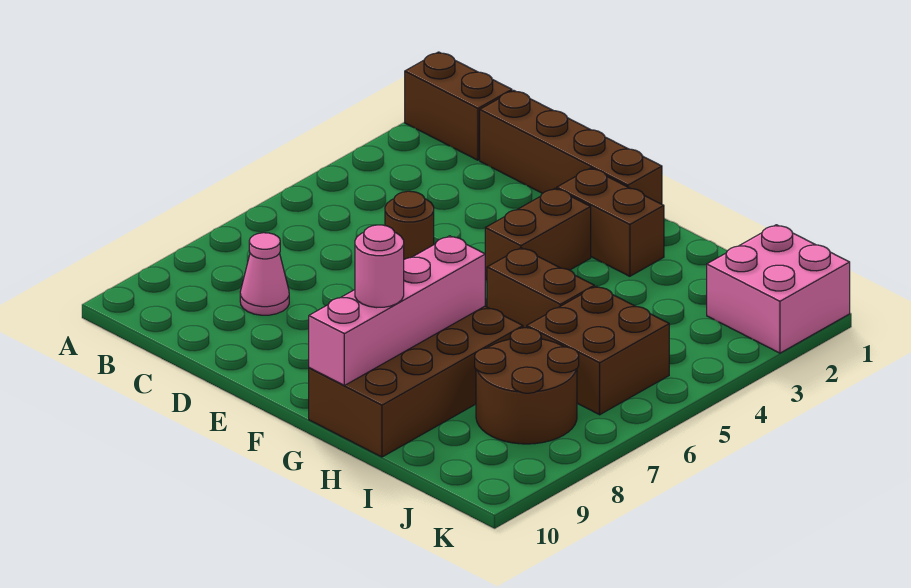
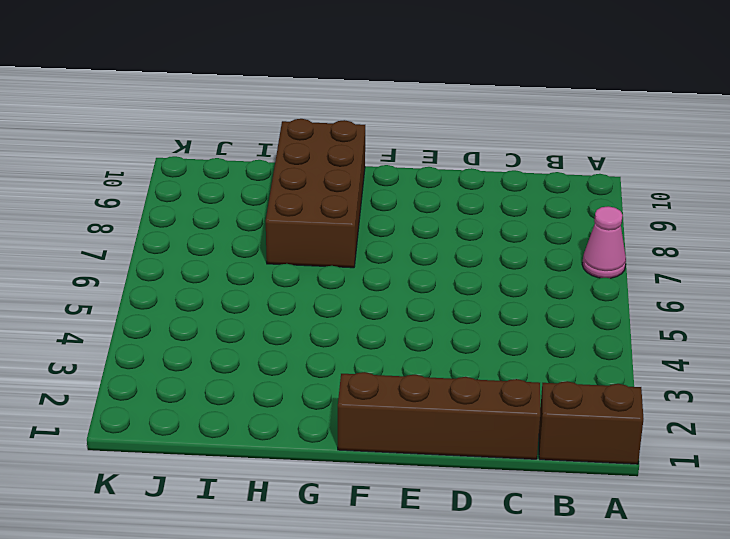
pink 1x1 cone [582,206,626,278] -> pink 1x1 cone moved to [240,233,289,315]
none -> brown 1x1 round brick [385,191,434,259]
none -> brown 1x2 brick [557,168,664,276]
none -> brown 1x2 brick [485,188,591,280]

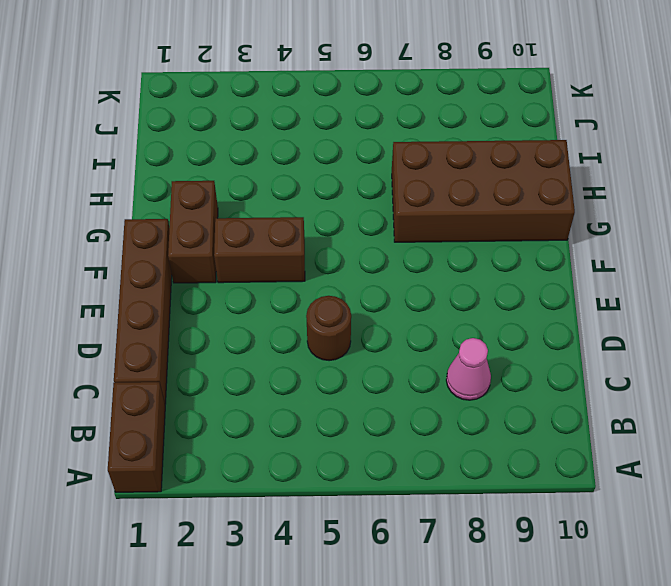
none -> brown 1x2 brick [487,248,594,328]
none -> brown 2x2 brick [527,286,669,415]
none -> brown 2x2 round brick [475,328,579,444]

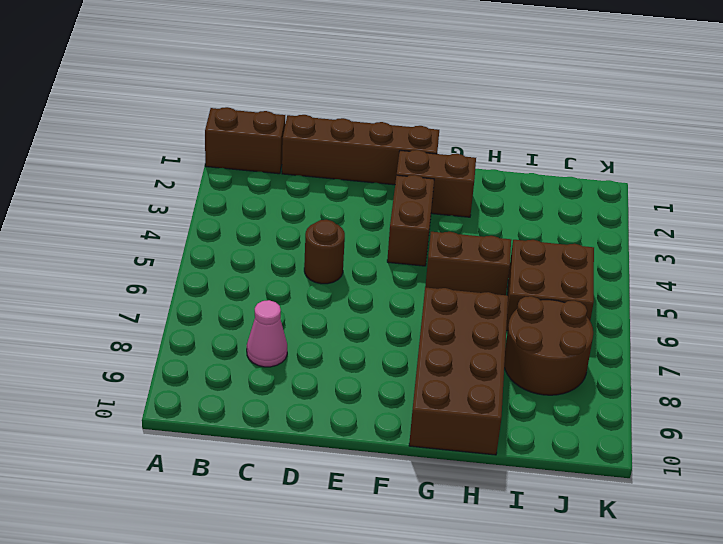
none -> pink 2x2 brick [707,225,850,353]
none -> pink 1x4 brick [309,236,485,385]
none -> pink 1x1 round brick [355,225,404,308]

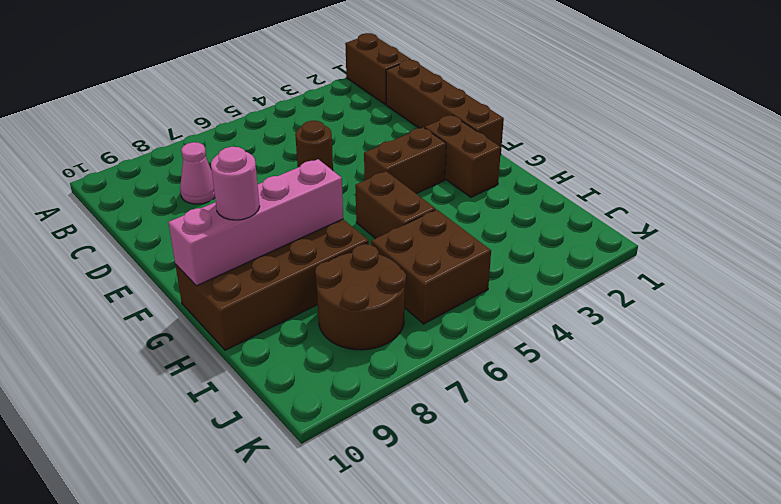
none -> pink 2x2 brick [707,225,850,353]

